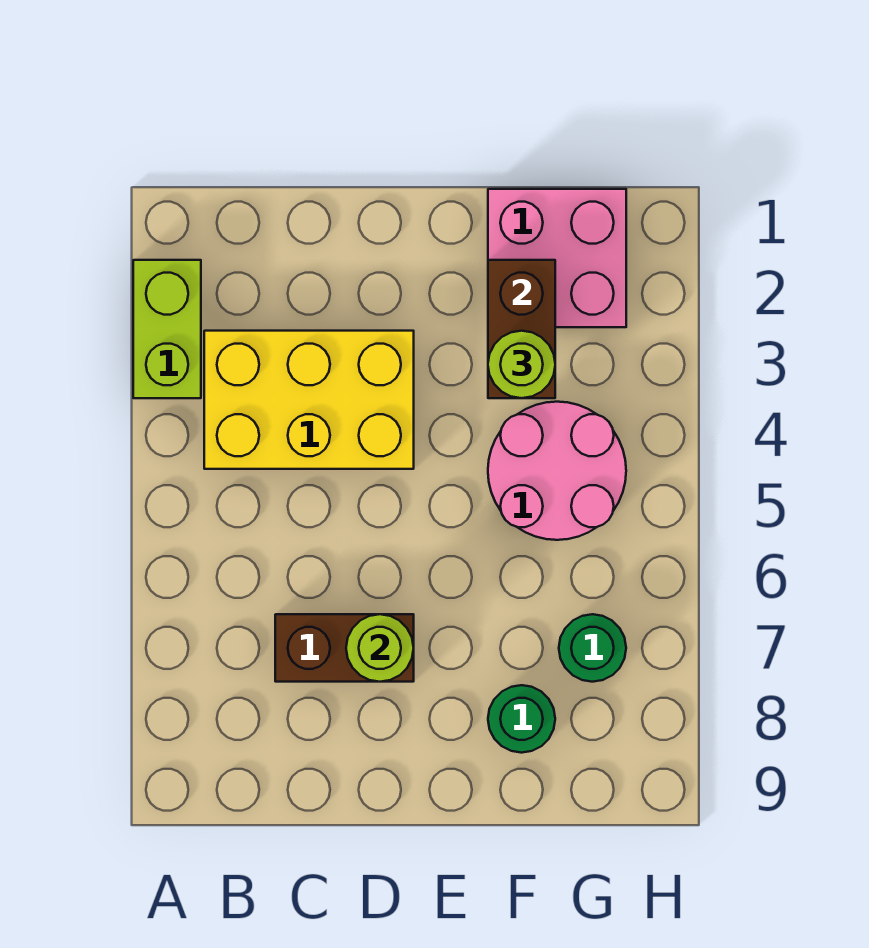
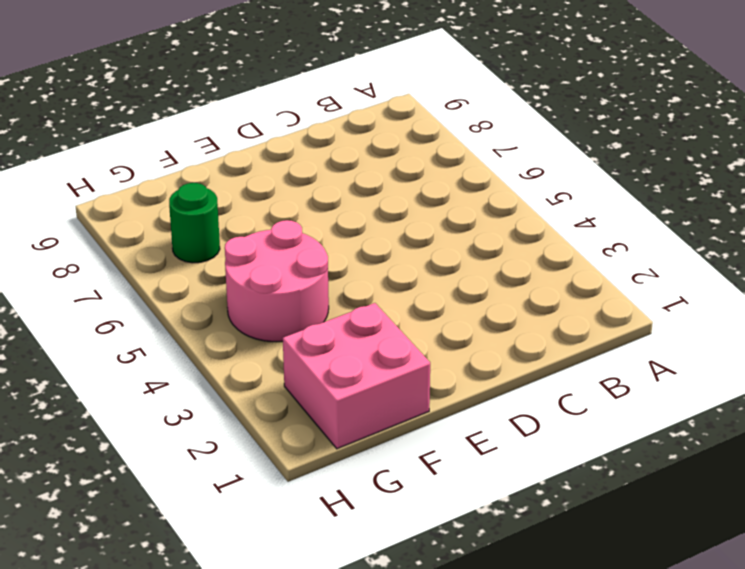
none -> lime 1x2 brick [133,260,201,398]
none -> yellow 2x3 brick [204,331,414,469]

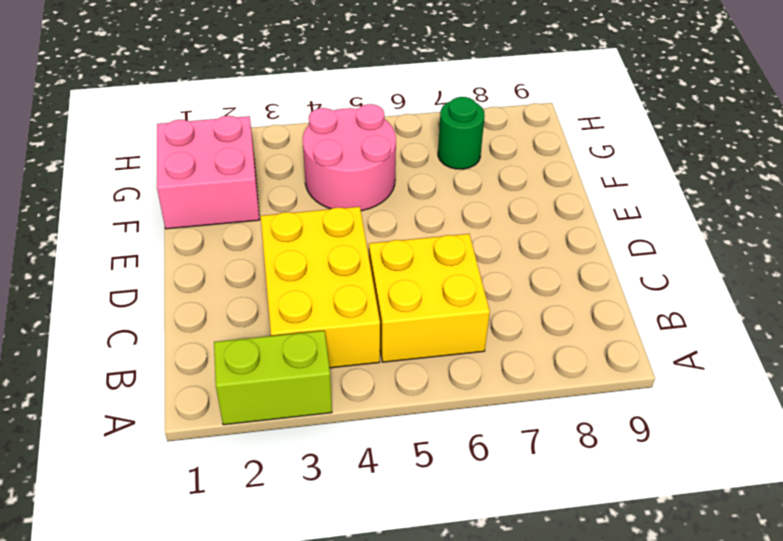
yellow 2x2 brick [369,234,490,362] -> none
none -> brown 1x2 brick [275,614,414,682]
none -> green 1x1 round brick [488,685,555,753]

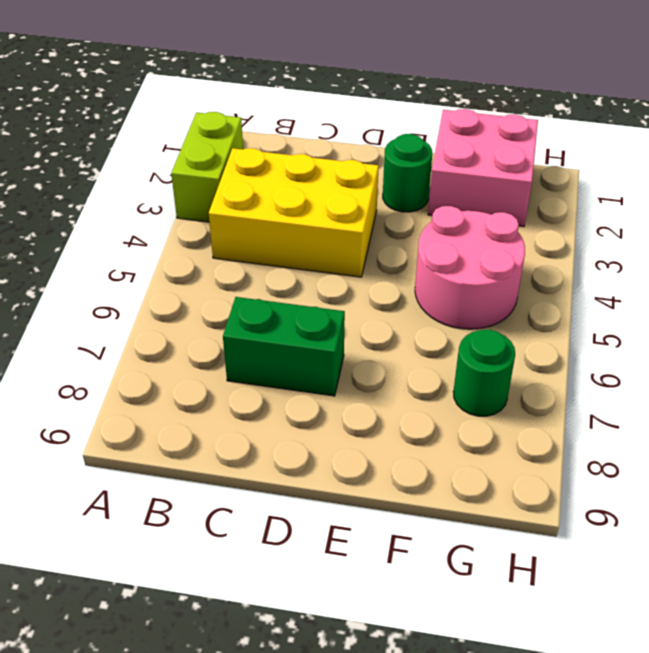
green 1x2 brick [223,297,345,396] -> brown 1x2 brick [275,614,414,682]
green 1x1 round brick [383,134,432,212] -> green 1x1 round brick moved to [488,685,555,753]
none -> lime 1x1 round brick [346,614,414,682]
none -> brown 1x2 brick [488,260,555,398]

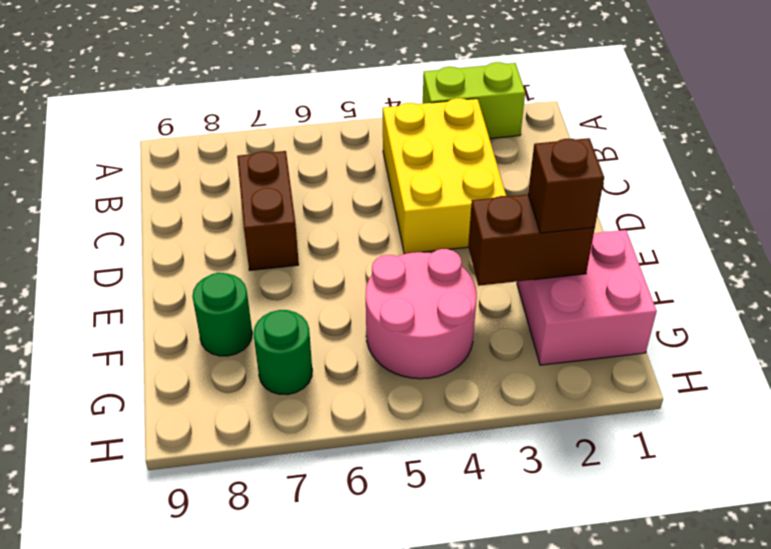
brown 1x1 brick [528,138,604,233] -> none
none -> lime 1x1 round brick [346,614,414,682]
none -> lime 1x1 round brick [488,331,555,398]

